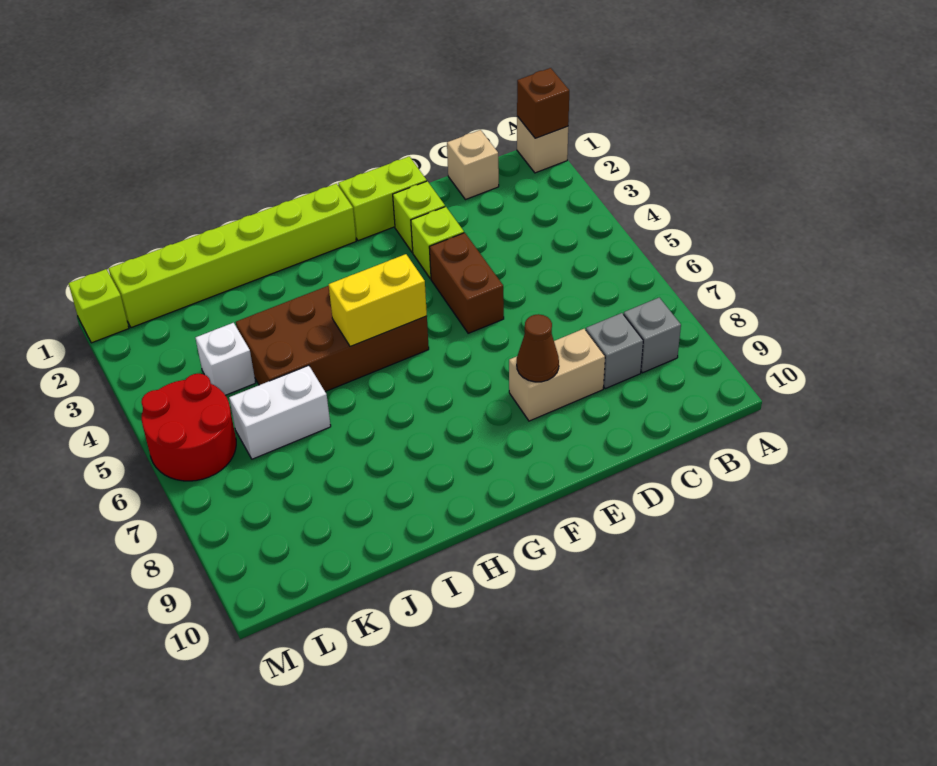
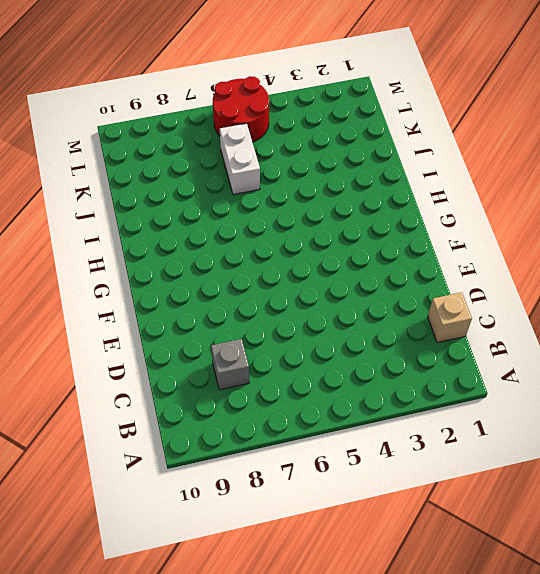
none -> tan 1x1 brick [517,116,568,173]
none -> grey 1x1 brick [624,298,681,373]
none -> tan 1x2 brick [509,329,605,421]

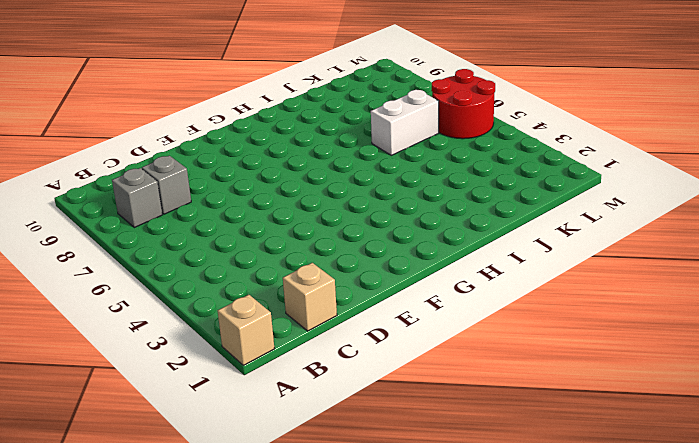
none -> tan 1x2 brick [509,329,605,421]
none -> lime 1x2 brick [338,156,427,241]
none -> lime 1x1 brick [393,181,445,252]

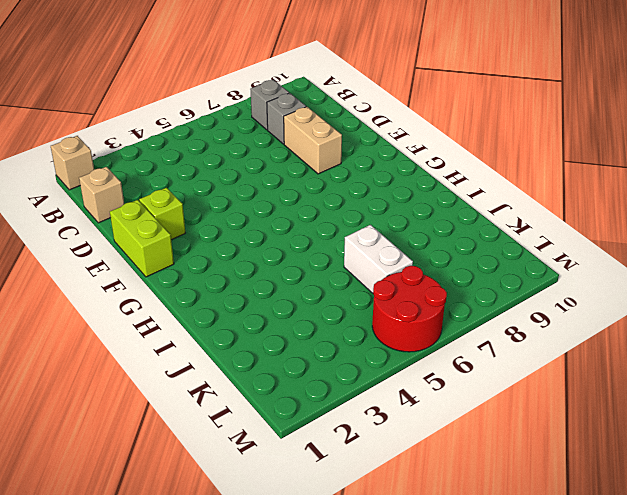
none -> lime 1x1 brick [411,207,464,279]
none -> brown 1x2 brick [429,233,504,333]
none -> lime 1x6 brick [108,183,356,328]

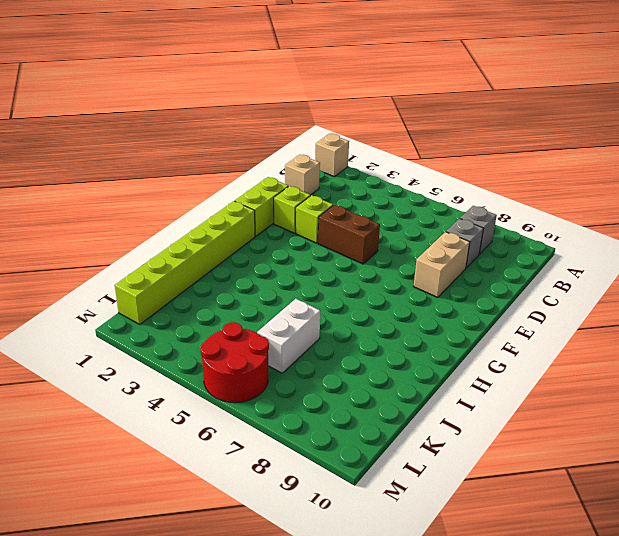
none -> brown 2x4 brick [236,286,429,392]
none -> white 1x1 brick [196,323,256,395]
none -> lime 1x1 brick [68,269,129,343]

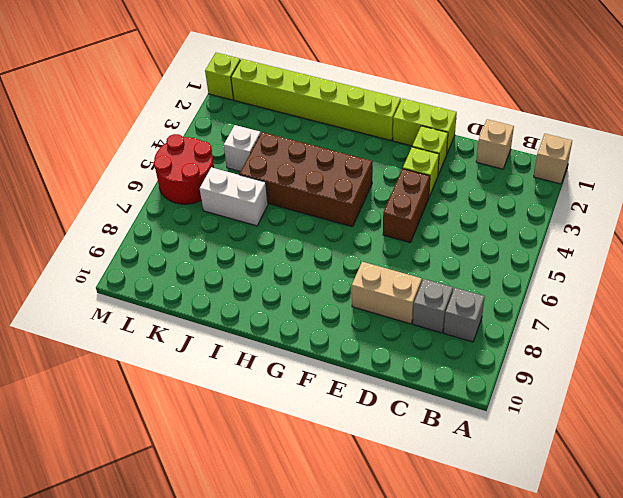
none -> brown 1x1 brick [517,68,569,138]
none -> brown 1x1 cone [517,314,559,382]
none -> yellow 1x2 brick [329,254,427,347]

